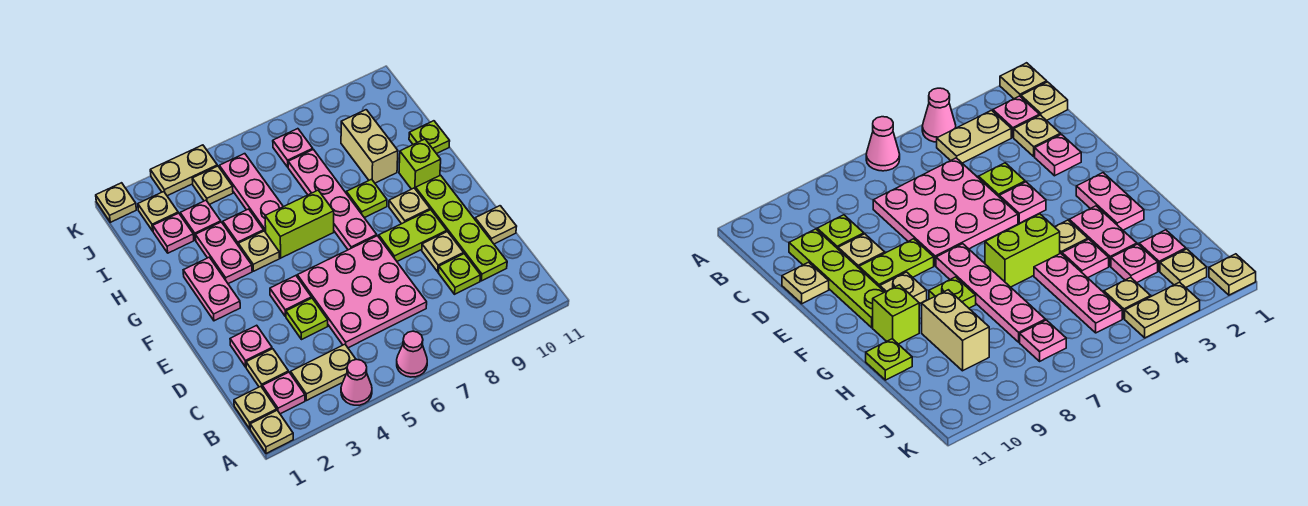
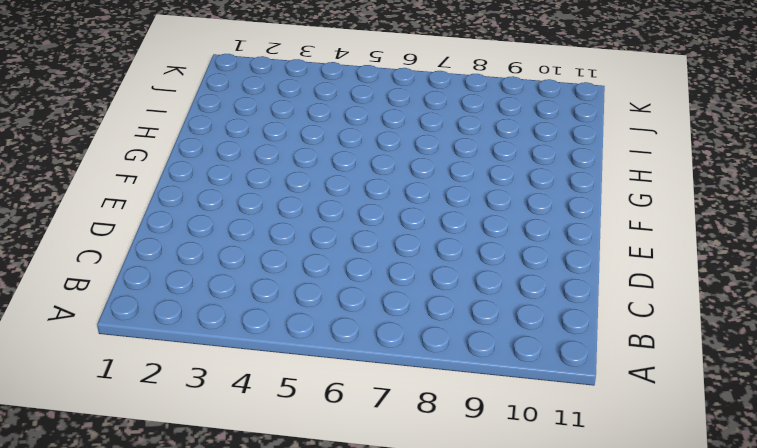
none -> tan 1x1 plate [250,410,293,454]
none -> pink 1x1 cone [341,359,372,405]
none -> pink 1x1 cone [397,331,427,377]
none -> tan 1x1 plate [234,386,277,429]

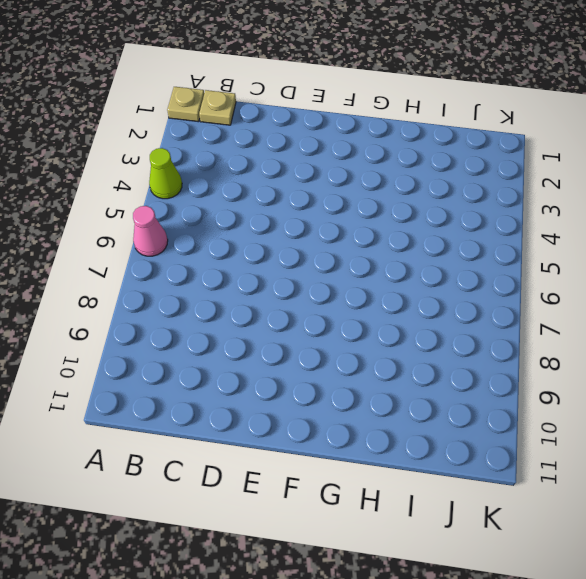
lime 1x1 cone [149,148,182,199] -> pink 1x1 cone [341,359,372,405]
none -> pink 1x1 plate [262,372,305,414]
none -> tan 1x2 plate [291,344,356,401]
none -> tan 1x1 plate [246,349,288,387]
none -> pink 3x3 plate [297,236,427,348]

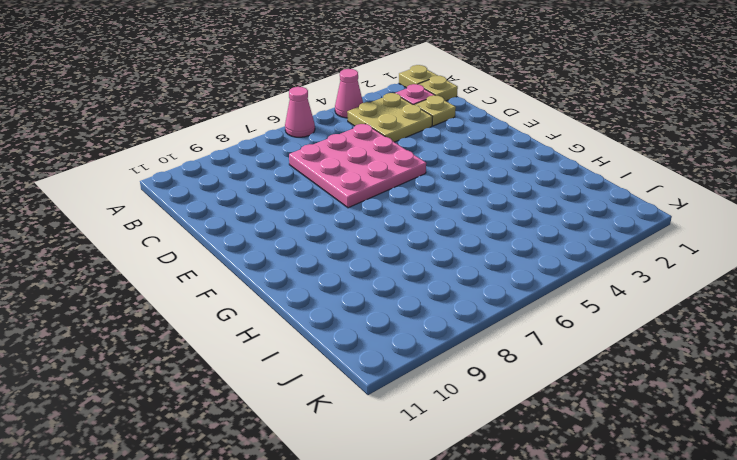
tan 2x2 plate [347,93,433,142] -> tan 1x2 plate [291,344,356,401]
none -> lime 1x1 plate [439,254,481,294]
none -> lime 1x4 plate [416,175,507,281]
none -> pink 1x1 plate [230,325,272,367]
none -> lime 1x1 plate [286,298,328,340]

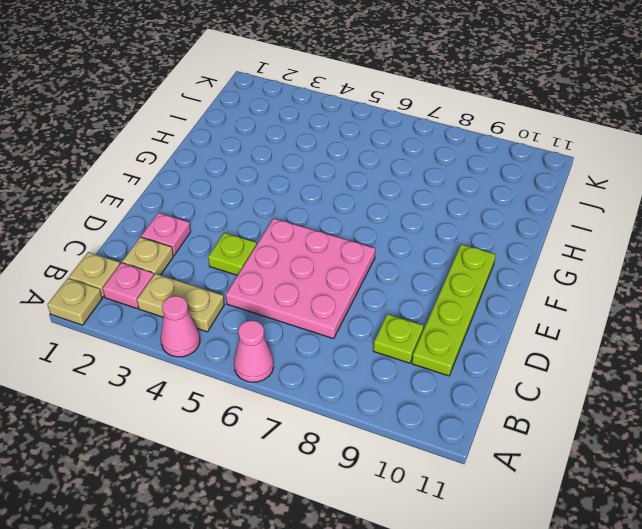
none -> tan 1x1 plate [422,232,463,272]
none -> tan 1x1 plate [475,206,517,244]
none -> pink 1x1 plate [270,276,311,316]
none -> lime 1x2 plate [379,210,447,261]

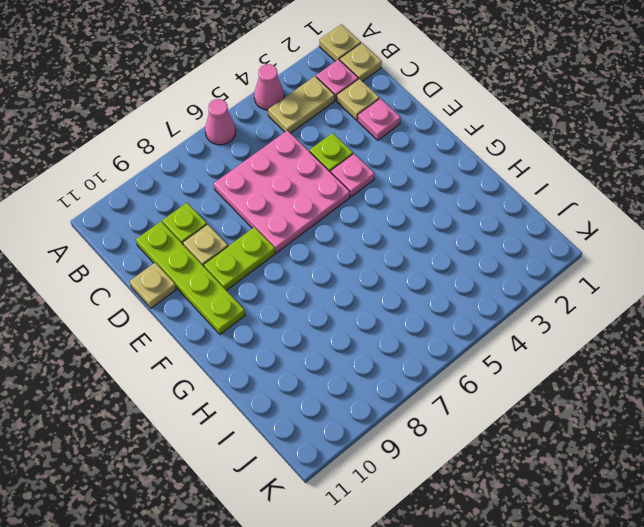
none -> pink 1x2 plate [183,257,240,321]
none -> pink 1x4 plate [288,150,377,250]
none -> tan 1x1 plate [389,188,430,224]
none -> pink 1x2 plate [196,222,252,284]

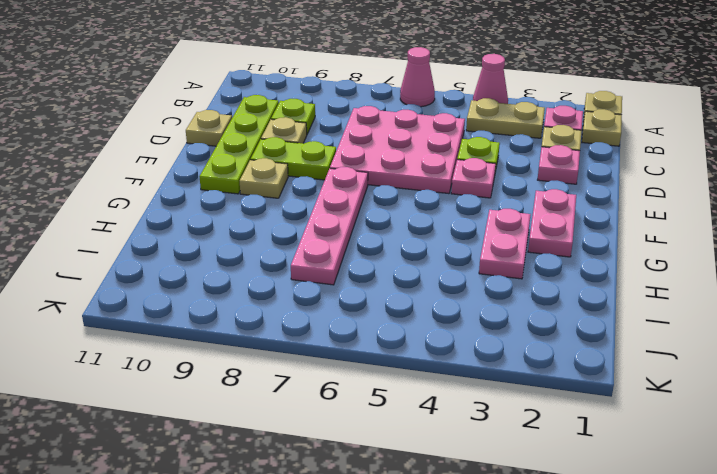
none -> tan 1x1 plate [238,231,280,271]
none -> lime 1x2 brick [265,190,334,258]
none -> lime 1x1 plate [346,179,387,218]
none -> lime 1x1 brick [399,139,441,189]

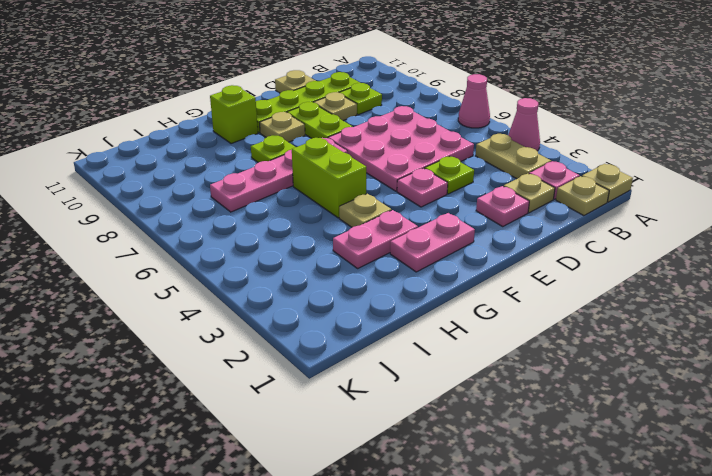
none -> pink 1x1 plate [223,209,264,244]
none -> pink 1x3 plate [219,154,283,232]
none -> tan 1x2 brick [341,110,398,183]
none -> lime 1x1 plate [409,121,450,154]

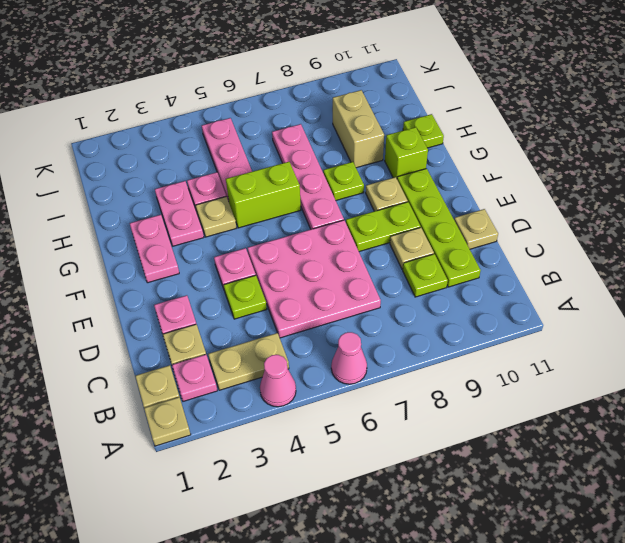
none -> pink 1x1 plate [153,213,194,253]
none -> pink 1x1 plate [180,200,221,240]
none -> tan 1x1 plate [138,192,178,231]
none -> tan 1x1 plate [192,166,233,205]

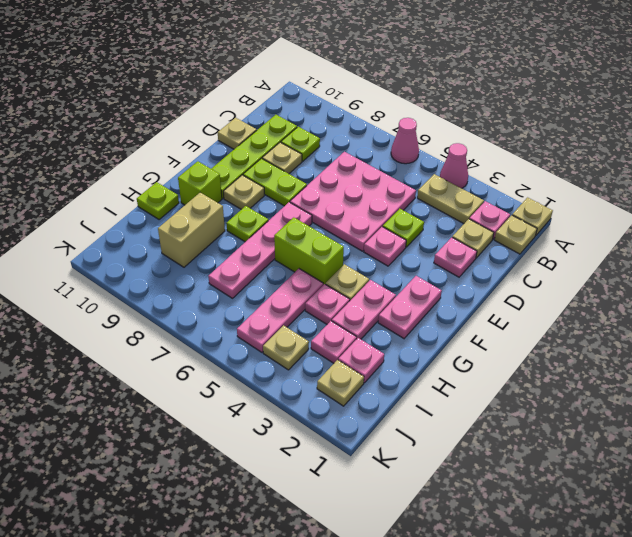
none -> pink 1x1 plate [273,129,313,167]
none -> tan 1x1 plate [96,183,136,222]
none -> tan 1x2 plate [150,145,217,196]

